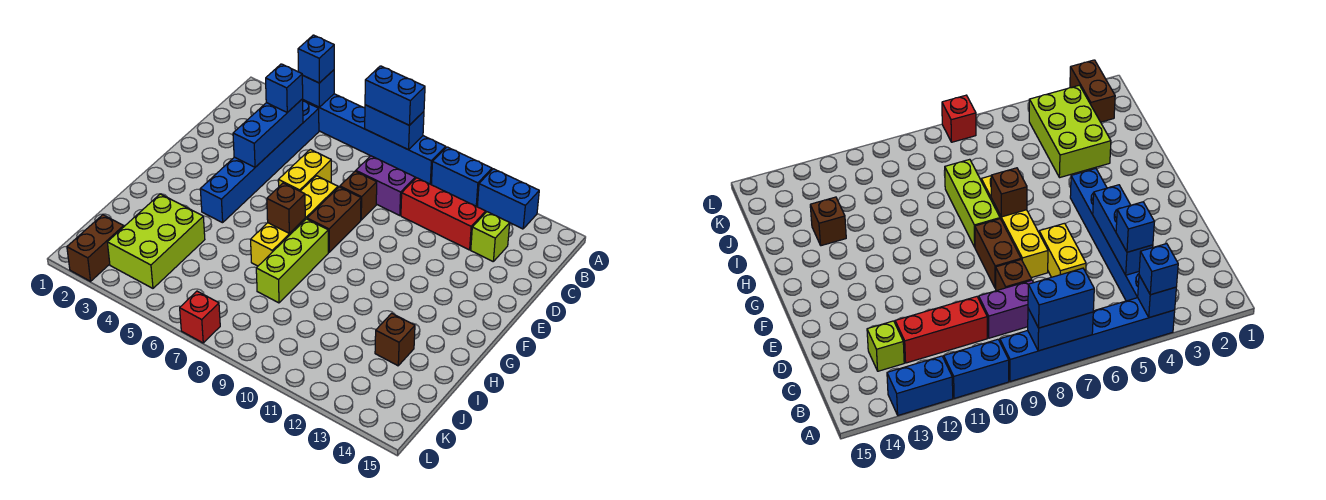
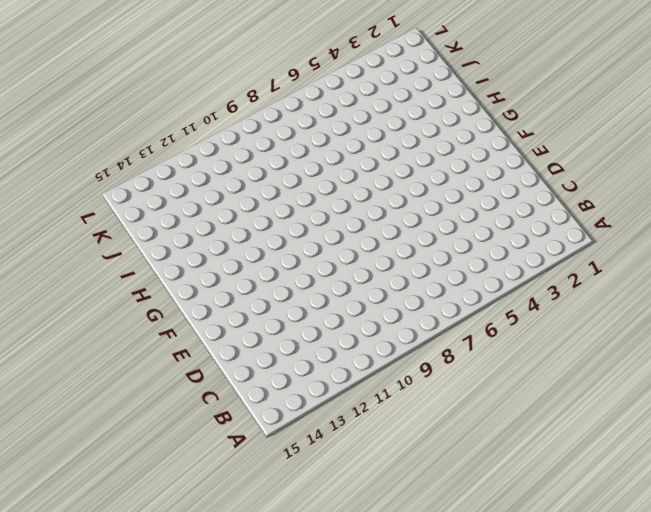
none -> blue 1x6 brick [303,94,446,184]
none -> blue 1x2 brick [431,147,492,206]
none -> blue 1x2 brick [477,169,539,229]

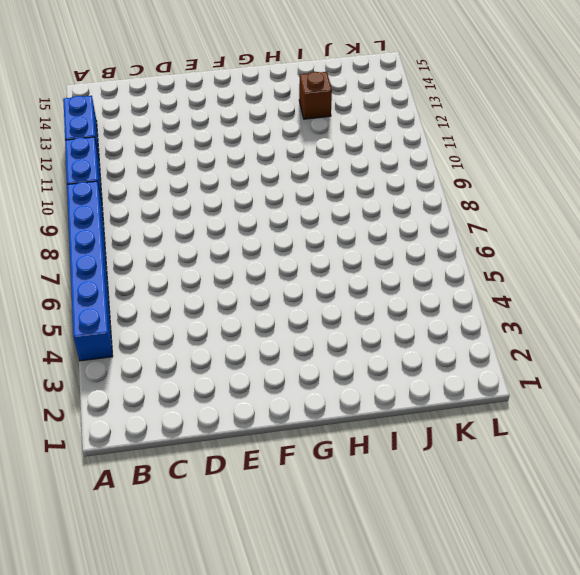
none -> blue 1x6 brick [200,101,319,223]
none -> purple 1x2 brick [356,156,415,215]
none -> red 1x3 brick [401,178,486,250]

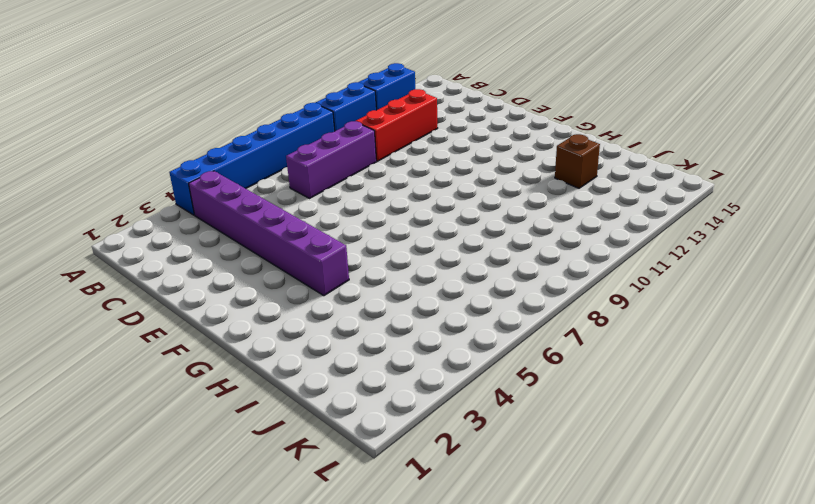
purple 1x6 brick [189,171,349,296] -> blue 1x6 brick [200,101,319,223]
purple 1x3 brick [286,121,376,198] -> purple 1x2 brick [356,156,415,215]
none -> lime 1x1 brick [471,212,510,261]
none -> yellow 1x2 brick [278,149,331,191]
none -> brown 1x1 brick [340,171,377,220]

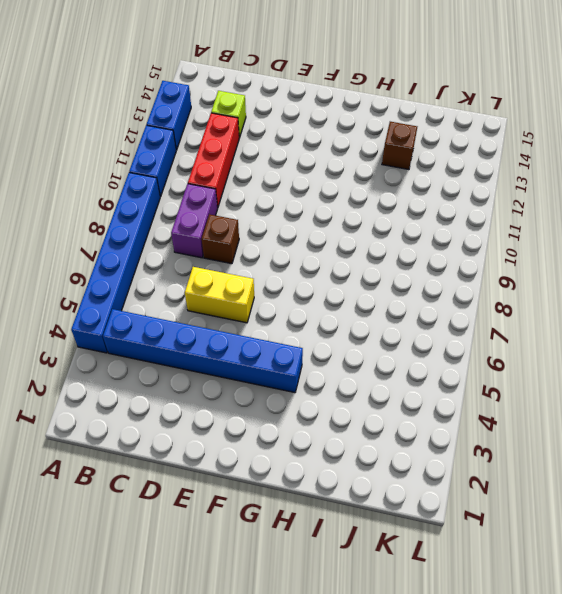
none -> yellow 1x4 brick [251,176,338,266]
none -> brown 1x2 brick [307,187,361,252]
none -> lime 1x3 brick [256,219,328,303]

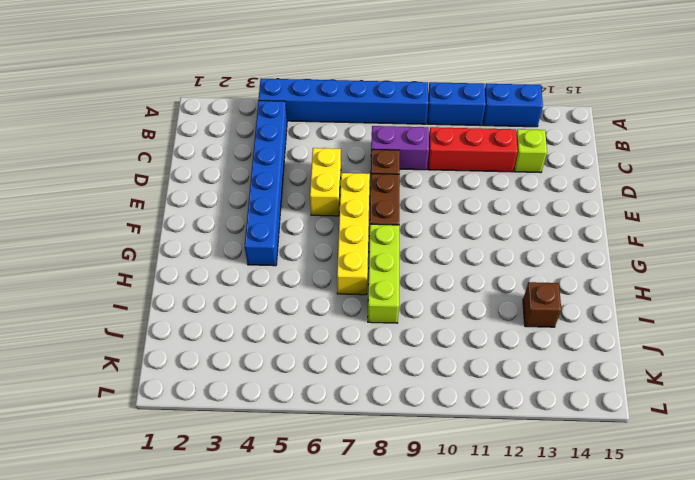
none -> lime 2x3 brick [107,194,205,288]
none -> brown 1x2 brick [67,215,124,281]
none -> red 1x1 brick [180,291,220,343]

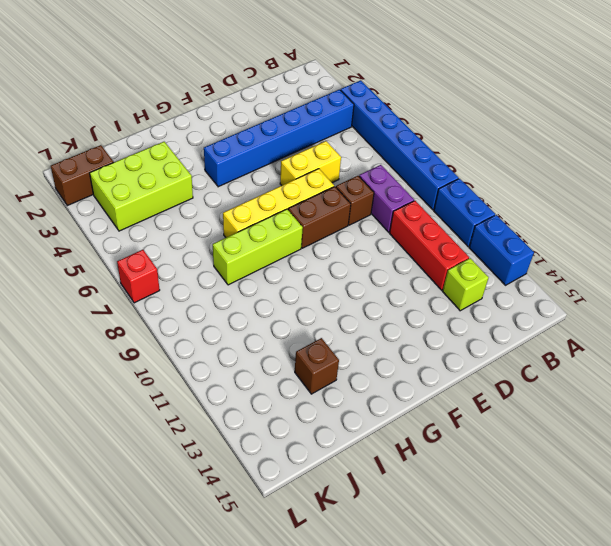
none -> blue 1x1 brick [302,70,334,107]
none -> blue 1x2 brick [365,105,424,150]
none -> blue 1x3 brick [233,99,303,167]

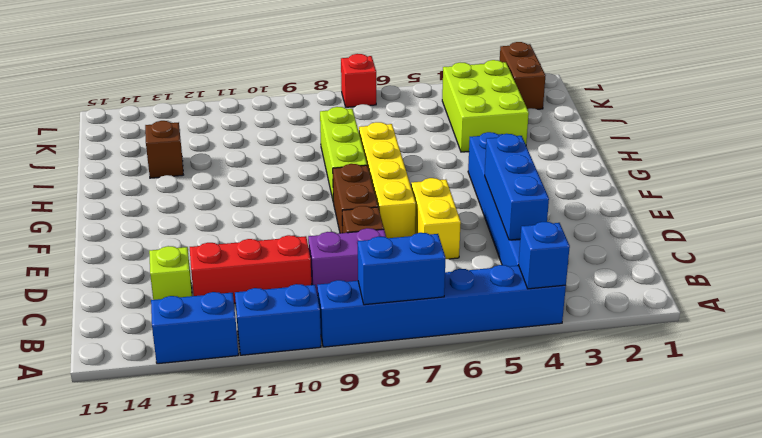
none -> brown 1x1 brick [267,183,305,234]
none -> blue 1x1 brick [298,35,334,83]
none -> blue 1x2 brick [365,66,425,125]

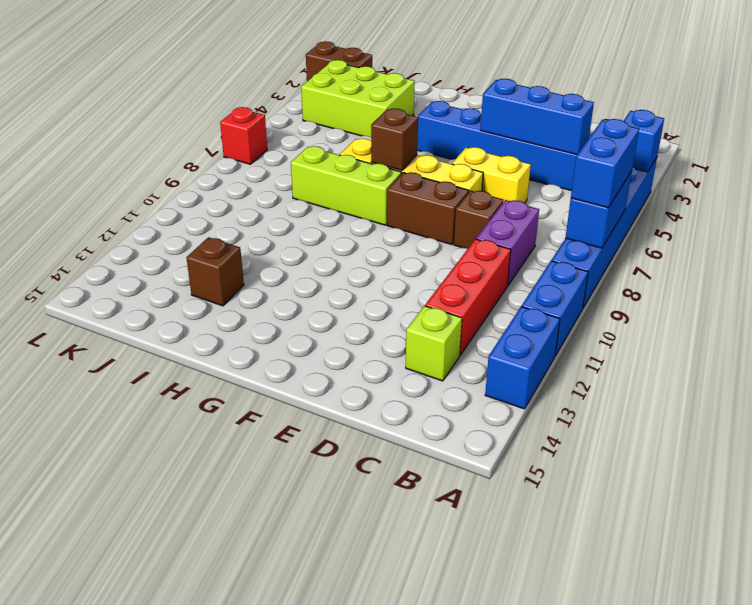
none -> blue 1x1 brick [298,35,334,83]
none -> blue 1x1 brick [266,64,303,112]

